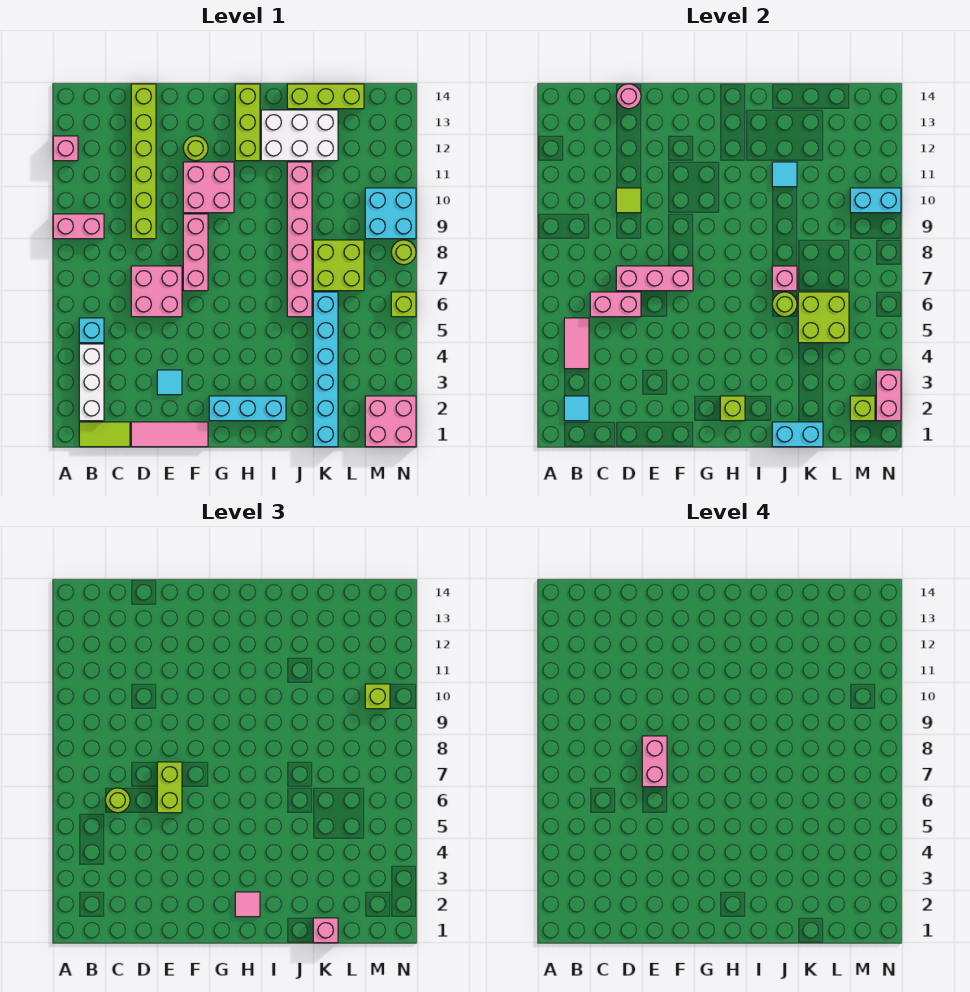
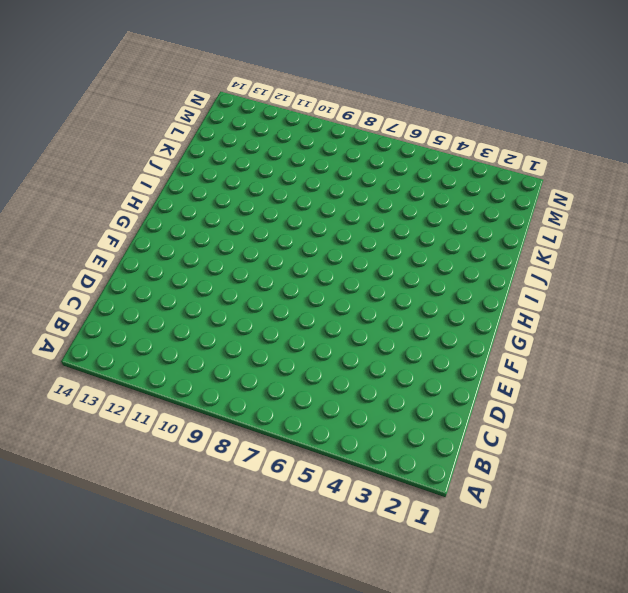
none -> pink 1x2 brick [53,214,104,239]
none -> pink 1x1 brick [53,136,78,161]
none -> lime 1x2 tile [79,422,130,447]
none -> white 1x3 brick [79,344,104,421]

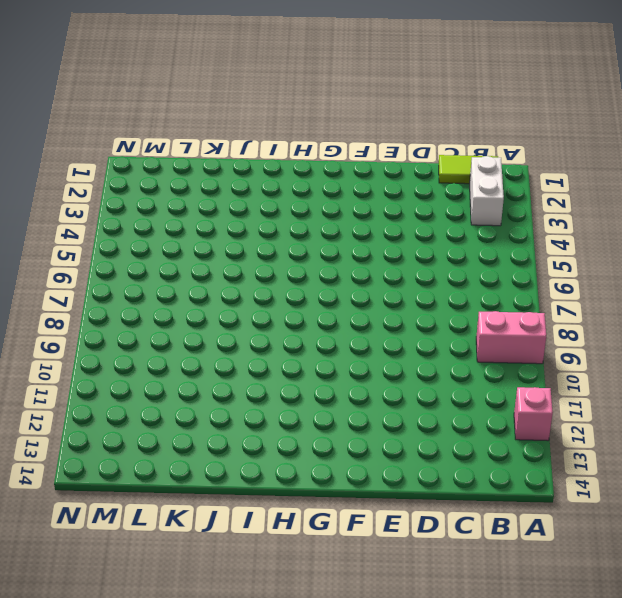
white 1x2 brick [470,156,504,226] -> white 1x3 brick [79,344,104,421]
none -> cyan 1x1 brick [79,318,104,343]
none -> pink 1x3 tile [131,422,208,447]
none -> pink 2x2 brick [131,266,182,317]
none -> lime 1x6 brick [131,84,156,239]

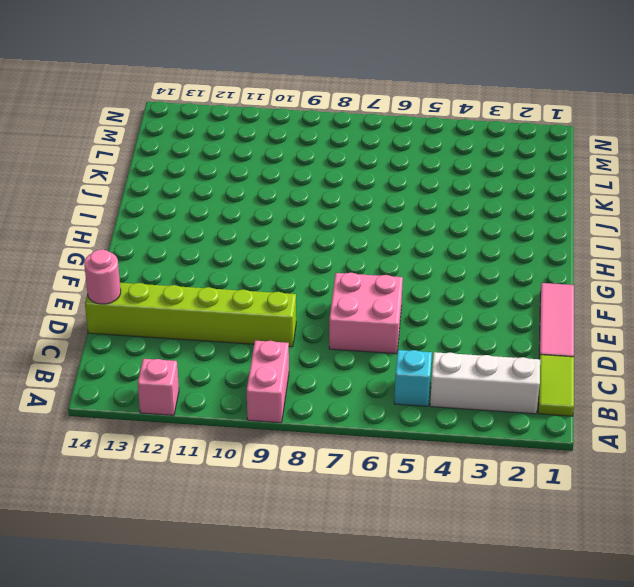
none -> cyan 1x1 tile [157,370,182,395]
none -> pink 1x3 brick [183,214,208,291]
none -> pink 2x2 brick [183,162,234,213]
none -> lime 1x1 round brick [183,136,208,161]

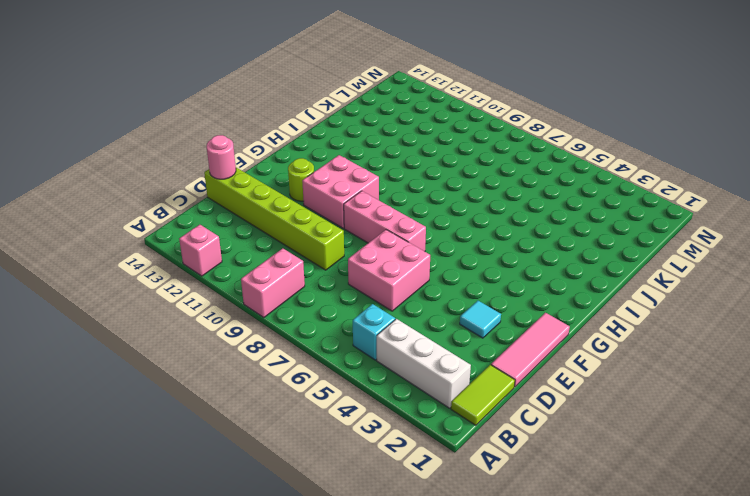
none -> cyan 1x3 brick [209,396,286,421]
none -> lime 1x3 brick [235,84,260,161]
none -> white 2x3 brick [261,110,338,161]
none -> pink 1x6 brick [287,162,312,317]

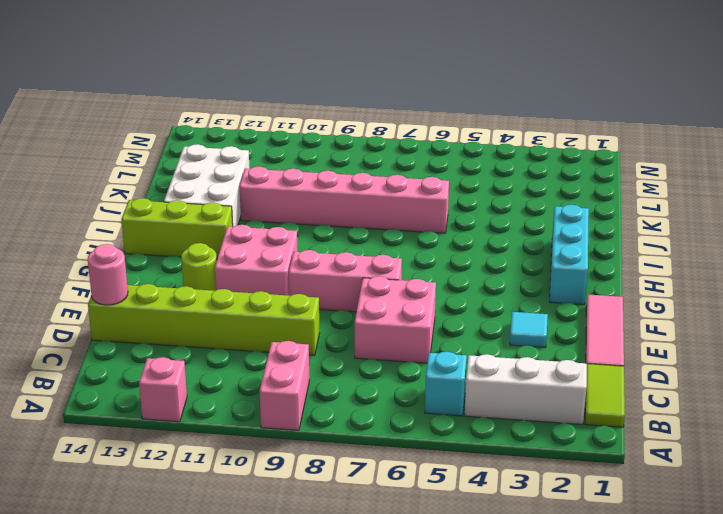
none -> lime 1x3 brick [287,84,364,109]
none -> cyan 1x6 brick [313,292,338,447]
none -> lime 2x2 brick [313,240,364,291]
none -> pink 2x2 brick [365,396,416,447]

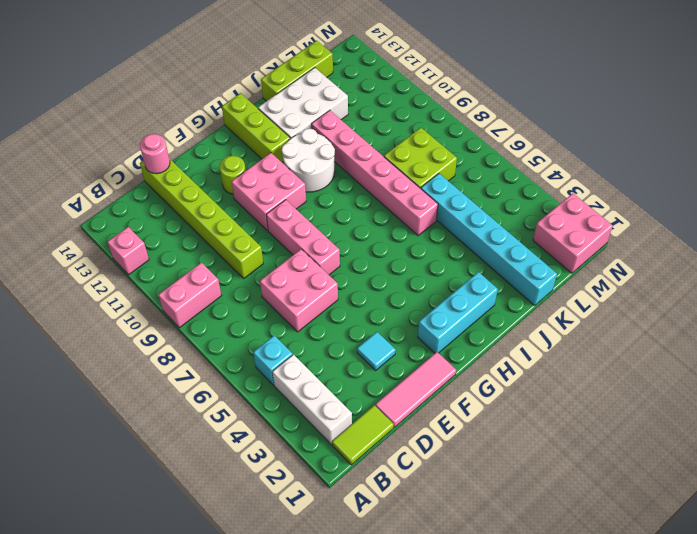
white 2x2 round brick [282,129,335,192] -> none
none -> cyan 2x2 brick [365,188,416,239]
none -> lime 1x1 brick [391,292,416,317]
none -> lime 1x1 round brick [391,240,416,265]
none -> cyan 1x1 tile [564,396,589,421]

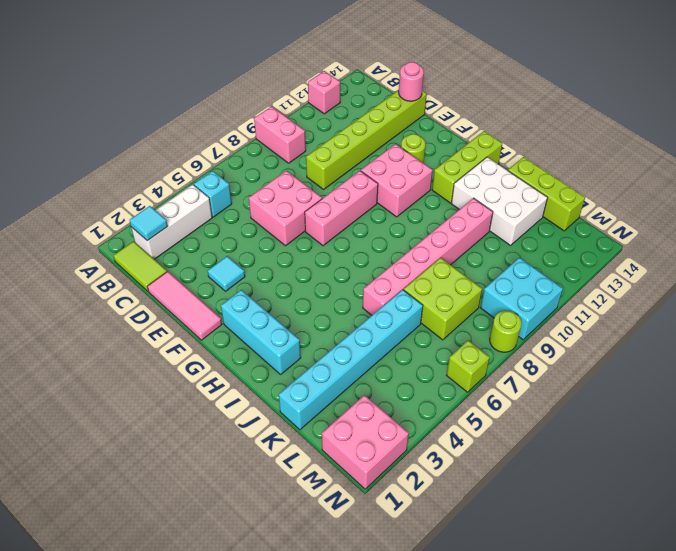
none -> pink 1x2 tile [564,318,589,369]
none -> pink 1x2 brick [590,292,641,317]
none -> pink 1x3 brick [616,266,693,291]
none -> lime 1x1 tile [616,188,641,213]

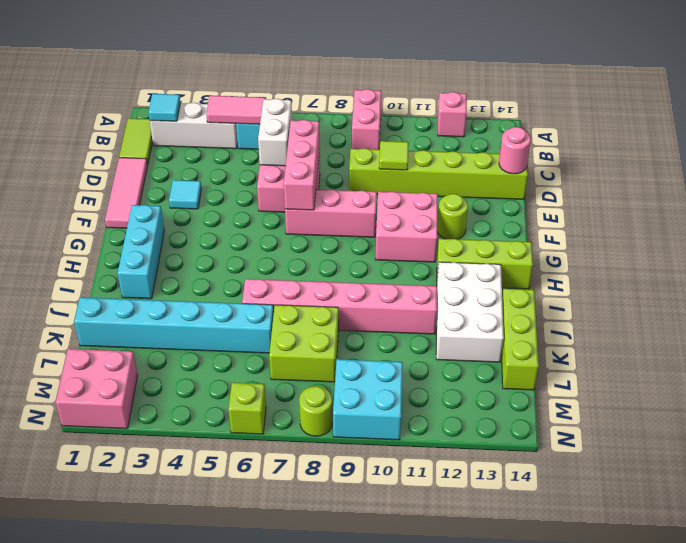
white 1x2 brick [258,99,292,166] -> pink 1x2 brick [590,292,641,317]
none -> lime 1x1 brick [720,396,745,421]
none -> cyan 1x2 brick [772,422,823,447]
none -> lime 1x1 round brick [772,292,797,317]
none -> pink 1x1 brick [772,266,797,291]

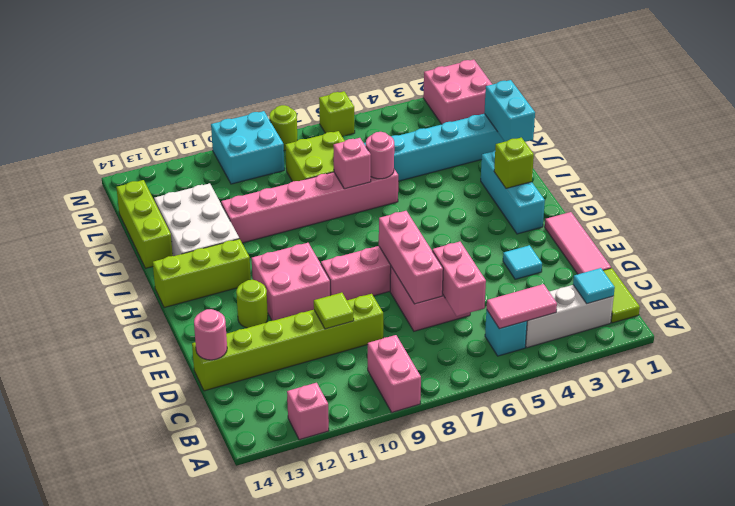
pink 1x1 round brick [366,132,394,179] -> lime 1x1 round brick [772,292,797,317]
none -> cyan 1x1 tile [772,162,797,187]
none -> lime 2x2 brick [798,292,849,343]
none -> lime 1x1 brick [850,396,875,421]
none -> cyan 1x2 brick [850,188,901,213]

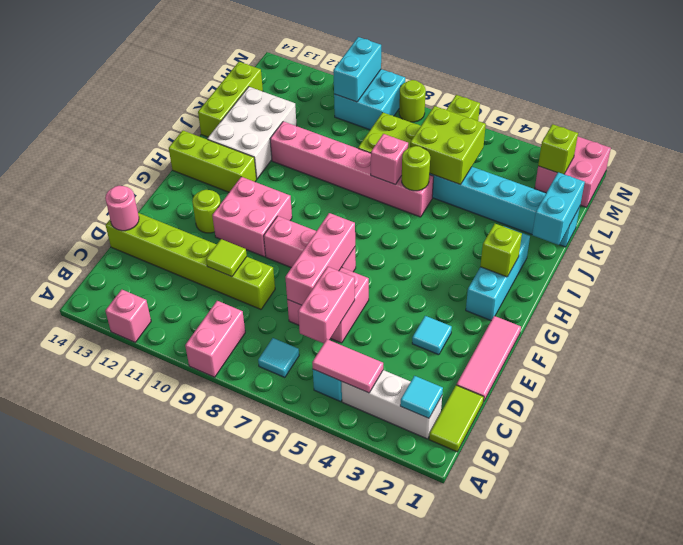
cyan 1x1 tile [258,338,299,378] -> cyan 1x1 tile moved to [772,162,797,187]
none -> pink 1x2 brick [876,370,901,421]
none -> lime 1x1 round brick [105,788,130,813]
none -> lime 1x2 brick [157,762,182,813]
none -> pink 1x1 tile [235,892,260,917]

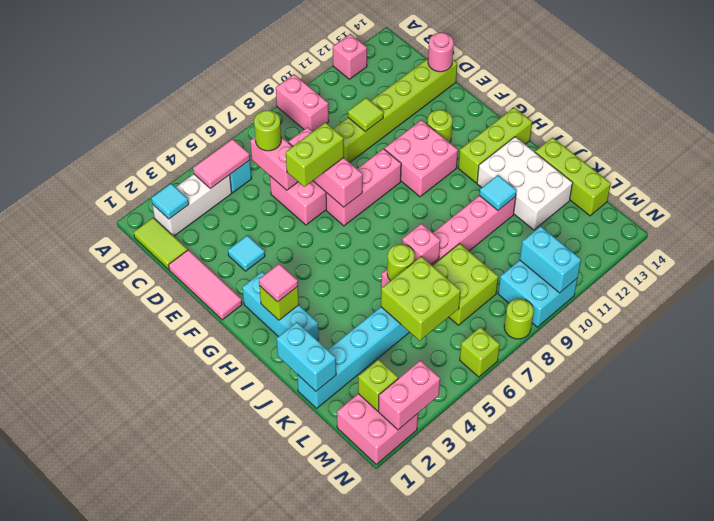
none -> pink 1x1 brick [313,918,338,943]
none -> lime 1x1 brick [365,684,390,709]
none -> pink 1x2 brick [642,736,667,787]

